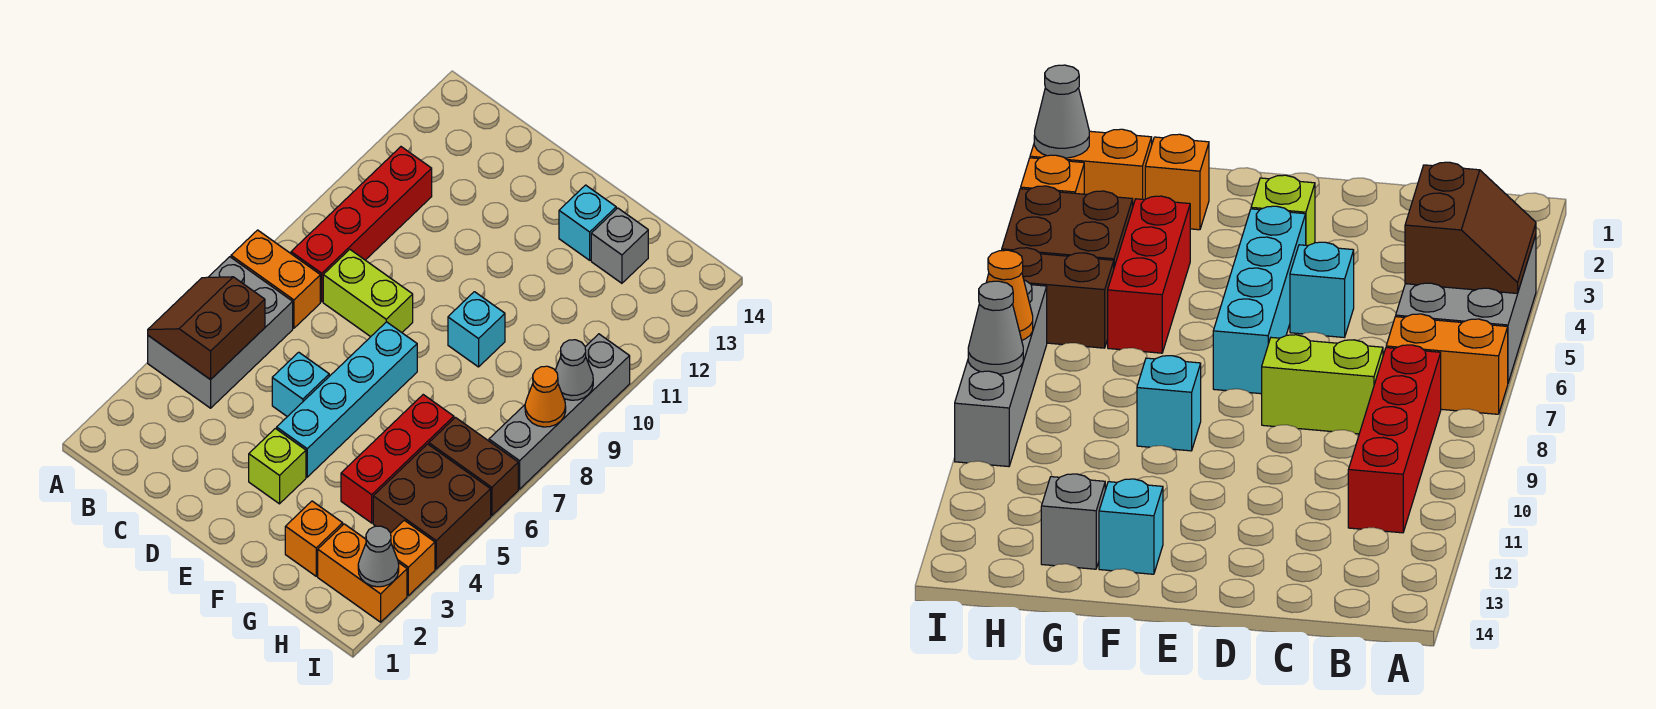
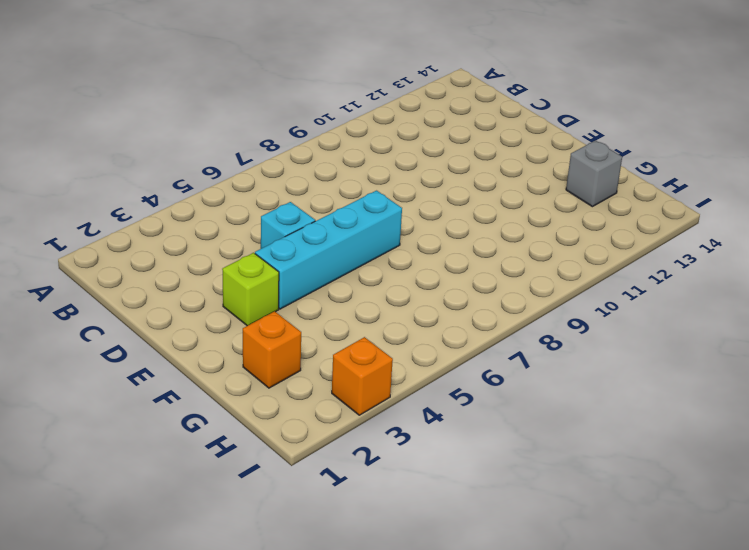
none -> grey 2x3 brick [148,257,293,408]
none -> orange 1x2 brick [231,230,320,328]
none -> red 1x4 brick [291,147,432,302]

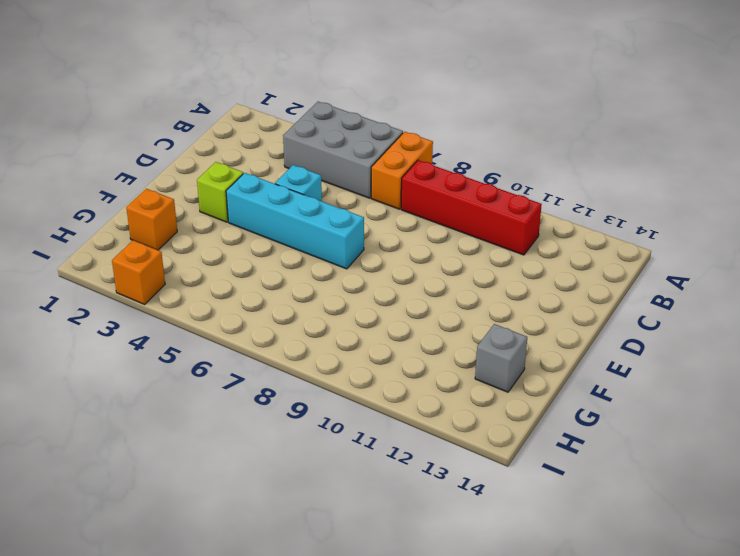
none -> lime 1x2 brick [323,249,413,337]
none -> cyan 1x1 brick [448,292,505,367]
none -> cyan 1x1 brick [559,185,616,260]

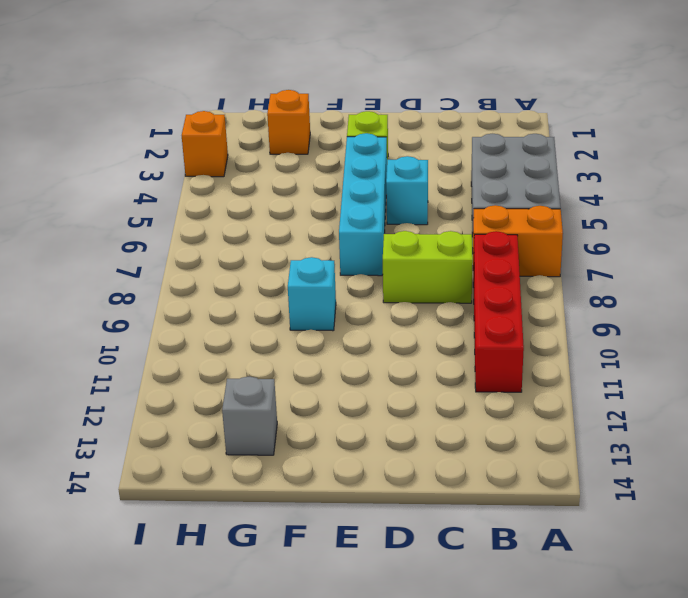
none -> cyan 1x1 brick [559,185,616,260]
none -> red 1x3 brick [341,395,454,523]
none -> orange 1x2 brick [318,524,407,622]

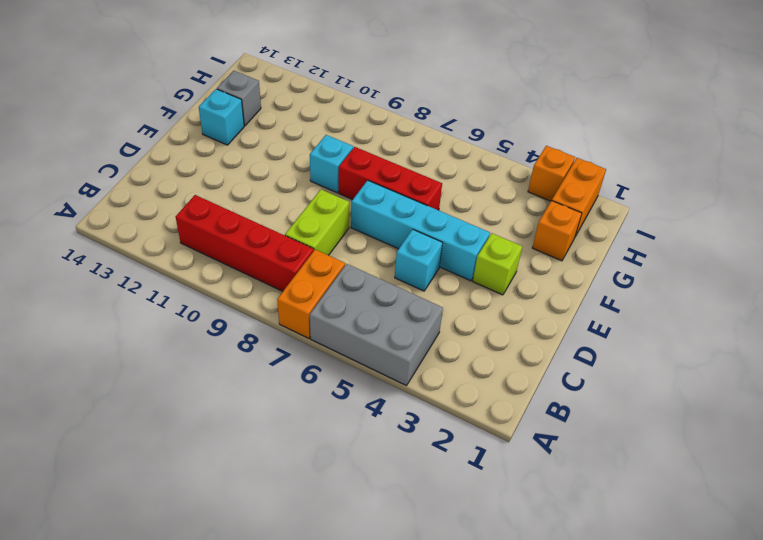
red 1x3 brick [339,147,442,210] -> red 1x3 brick moved to [341,395,454,523]
none -> brown 2x2 brick [373,444,491,569]
none -> brown 1x2 brick [429,418,518,516]
none -> grey 1x4 brick [489,334,630,489]

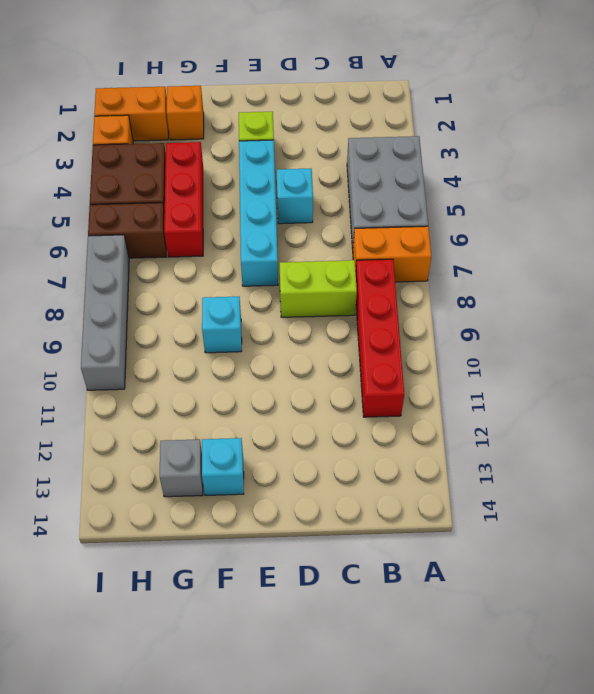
none -> brown 2x2 slope [148,277,265,380]
none -> grey 1x1 cone [358,526,399,587]
none -> orange 1x1 cone [525,366,566,427]

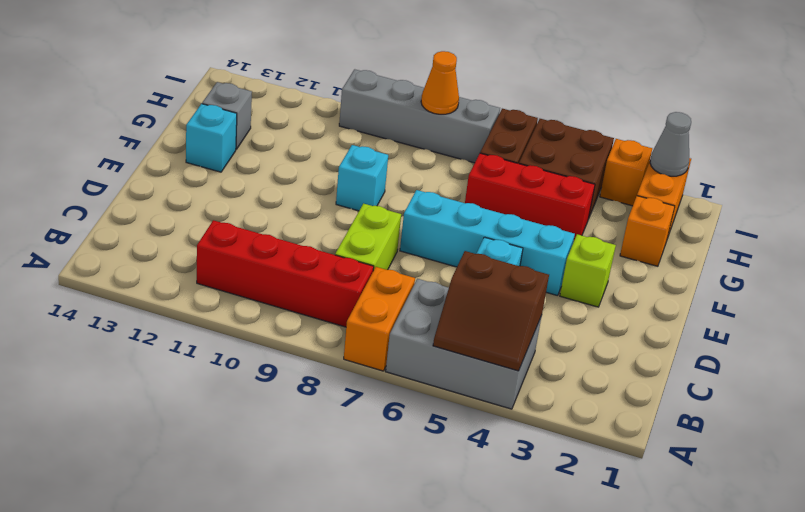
none -> grey 1x1 cone [555,340,593,400]

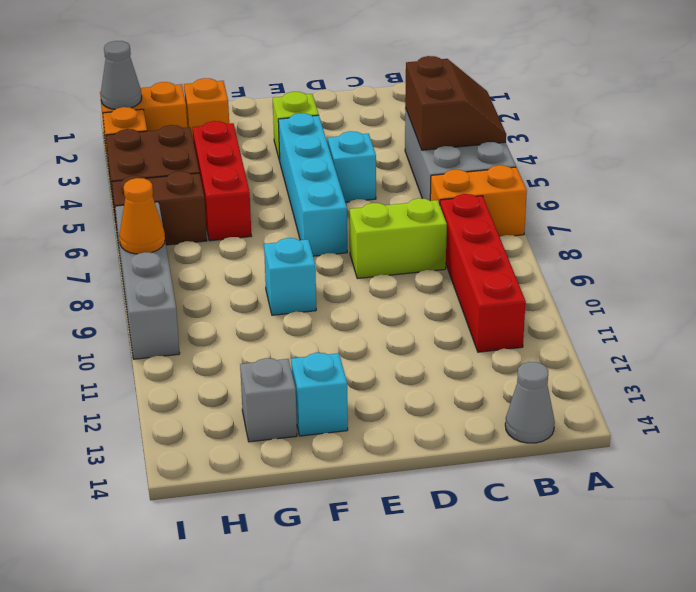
grey 1x1 cone [505,362,555,443] -> grey 1x1 cone moved to [555,340,593,400]

